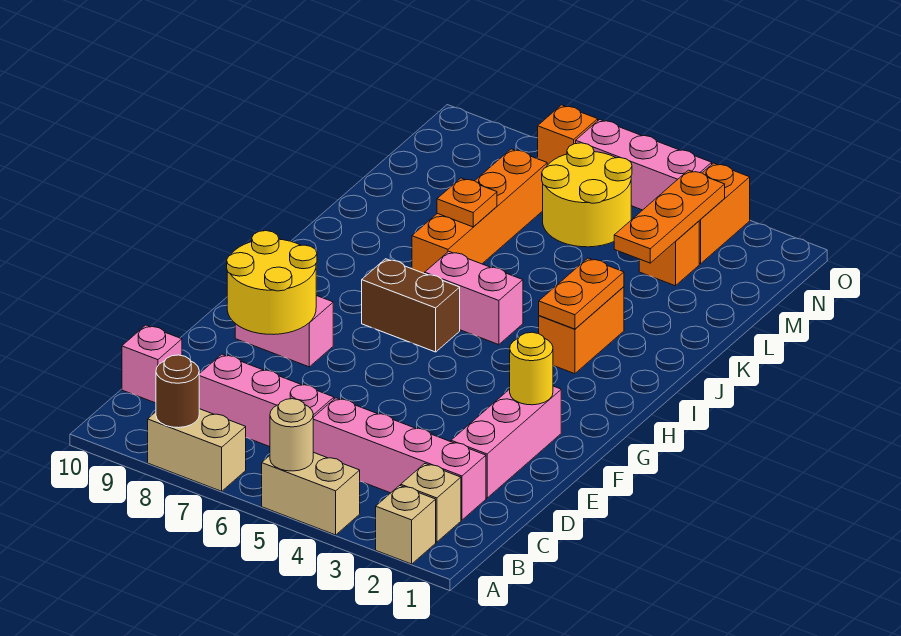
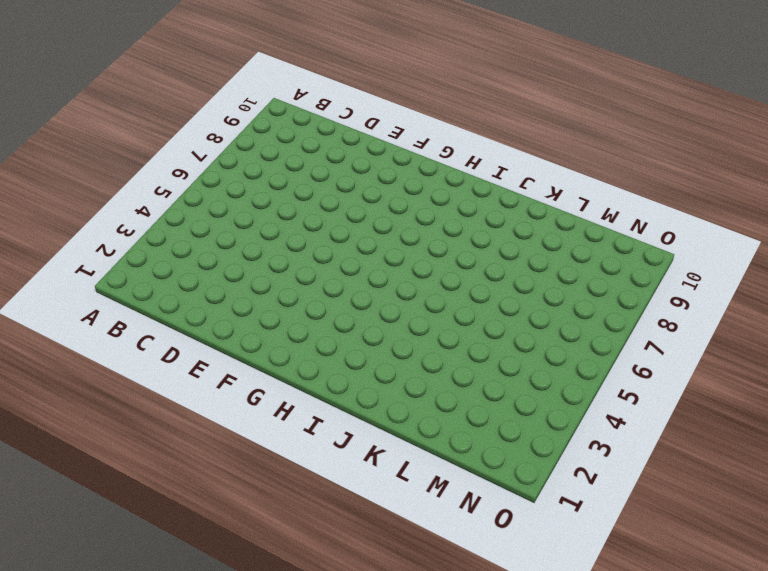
none -> tan 1x1 brick [376,485,436,564]
none -> tan 1x2 brick [262,452,360,535]
none -> tan 1x2 brick [148,409,246,491]

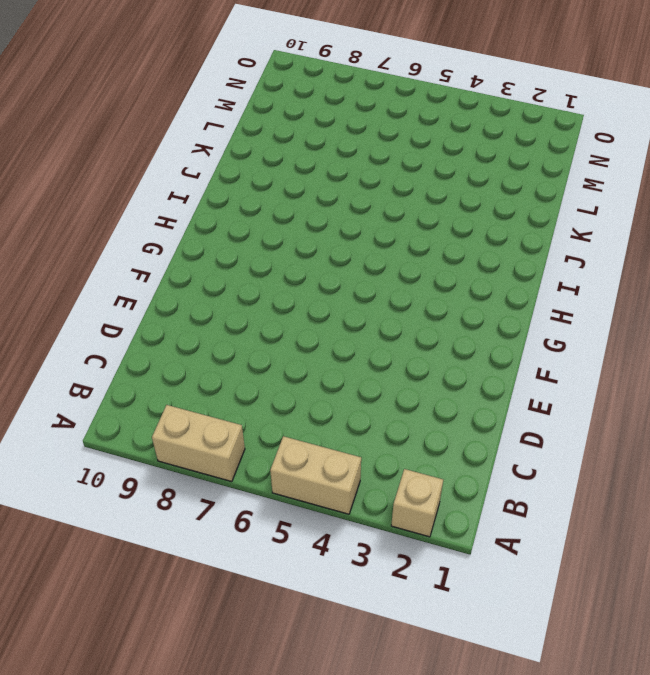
none -> tan 1x1 brick [401,464,461,542]
none -> pink 1x4 brick [313,398,486,520]
none -> pink 1x3 brick [199,354,334,447]

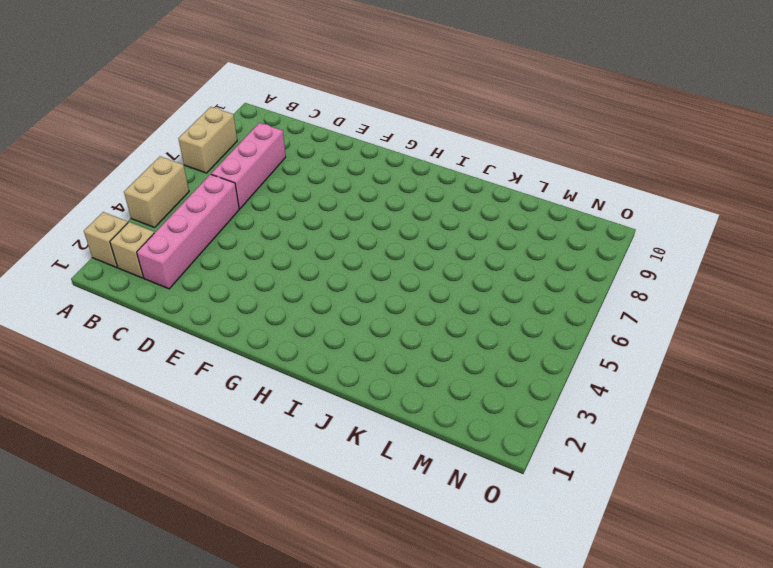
none -> pink 1x1 brick [122,325,182,403]
none -> pink 1x3 brick [451,386,561,498]
none -> pink 1x2 brick [235,296,333,367]

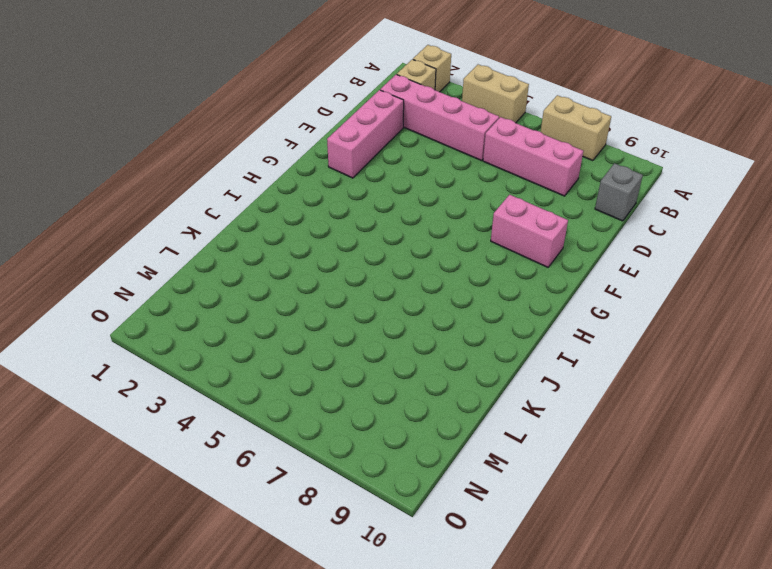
grey 1x1 brick [595,163,643,221] -> pink 1x1 brick [122,325,182,403]
none -> brown 1x2 brick [362,259,460,352]
none -> orange 1x2 brick [539,287,624,374]
none -> pink 1x2 brick [425,251,523,345]

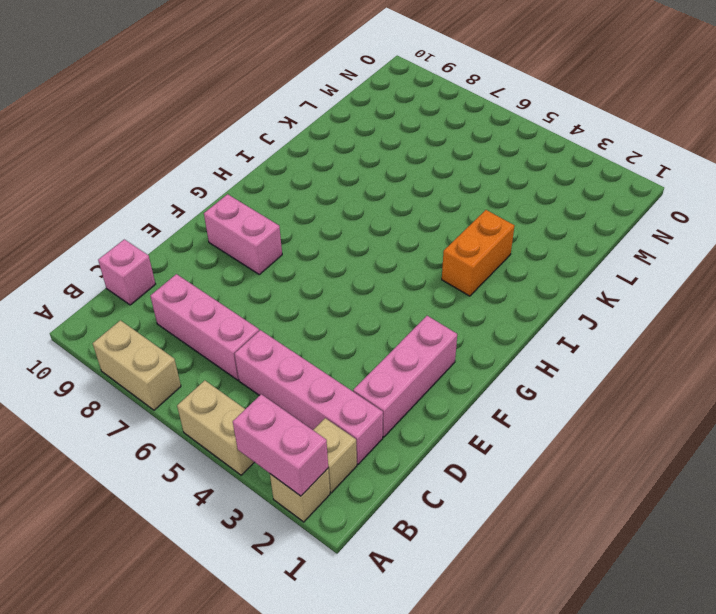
pink 1x2 brick [233,394,328,496] -> pink 1x2 brick moved to [425,251,523,345]
none -> brown 1x2 brick [362,259,460,352]
none -> orange 1x4 brick [412,149,547,274]
none -> orange 1x1 brick [639,221,699,286]

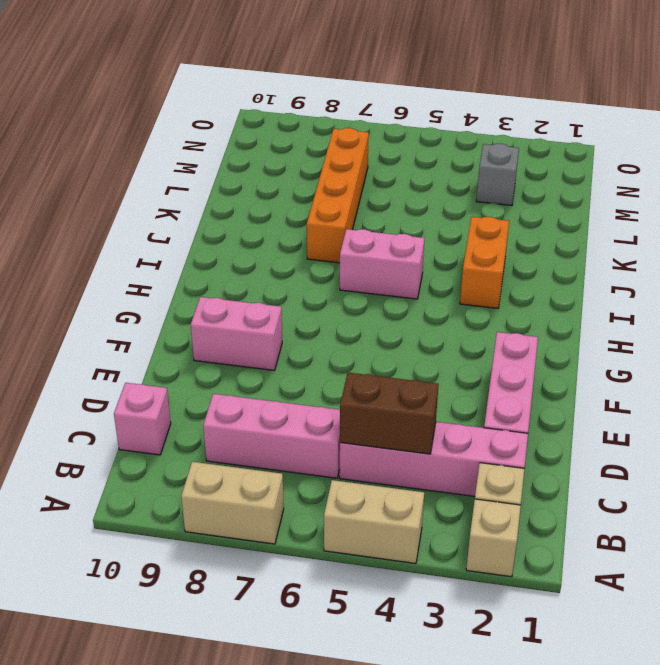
brown 1x2 brick [340,372,439,454] -> brown 1x2 brick moved to [362,259,460,352]
grey 1x1 brick [476,144,519,206] -> orange 1x1 brick [639,221,699,286]
none -> yellow 2x2 round brick [542,143,632,247]
none -> orange 1x2 brick [699,163,750,264]
none -> pink 1x3 brick [576,120,712,210]

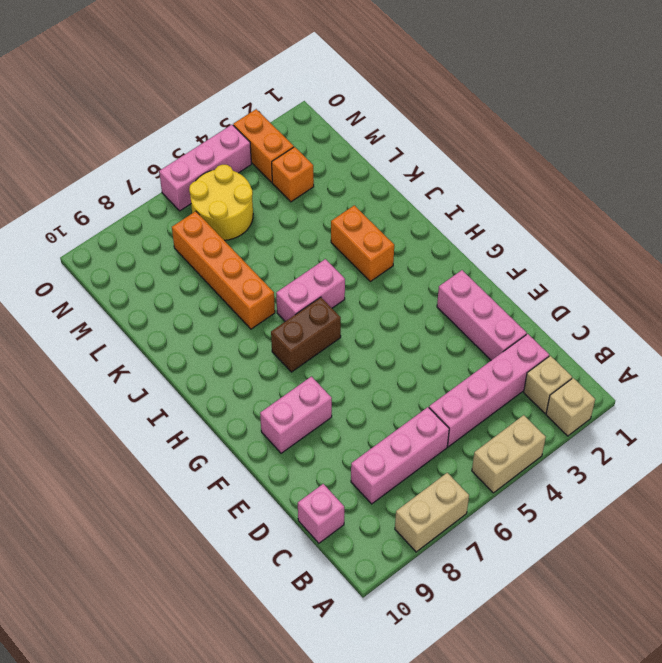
none -> orange 1x1 brick [538,105,598,165]
none -> tan 1x1 round brick [270,399,313,471]
none -> brown 1x1 round brick [156,355,199,428]

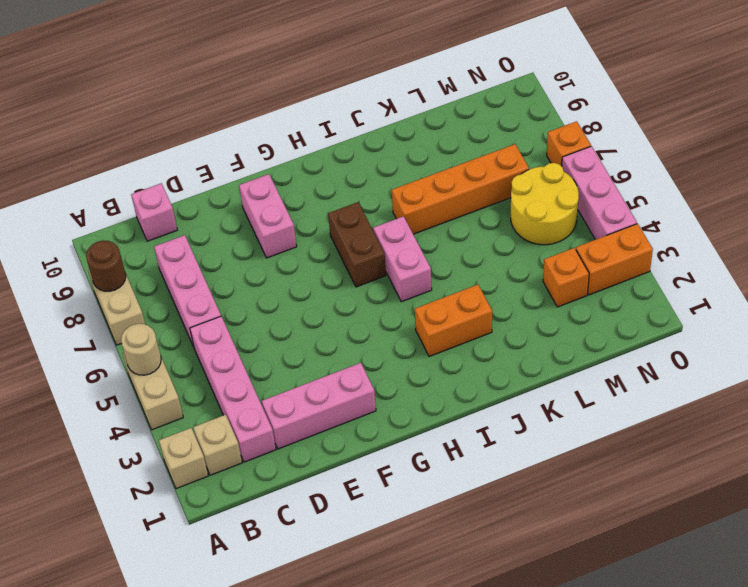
none -> yellow 2x2 round brick [227,231,317,335]
none -> yellow 1x1 round brick [510,332,553,405]
none -> orange 1x2 plate [539,258,624,329]

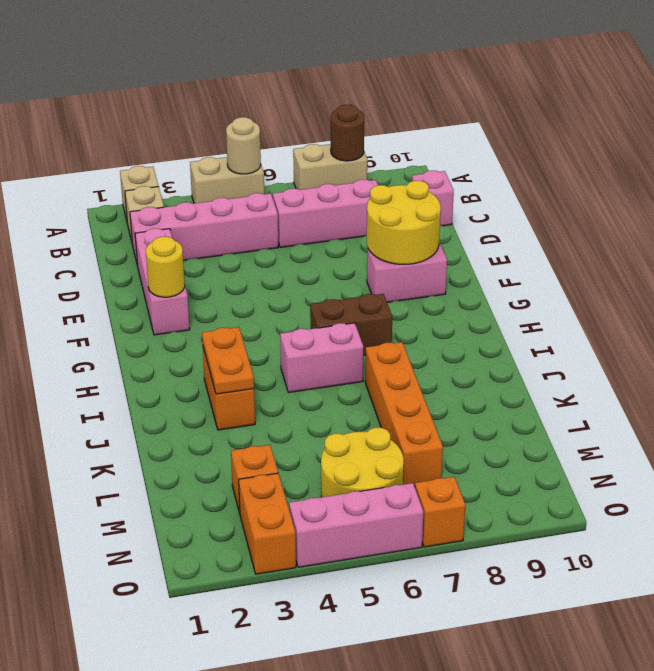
none -> orange 1x1 plate [437,178,497,227]
none -> orange 1x3 plate [614,170,725,263]

